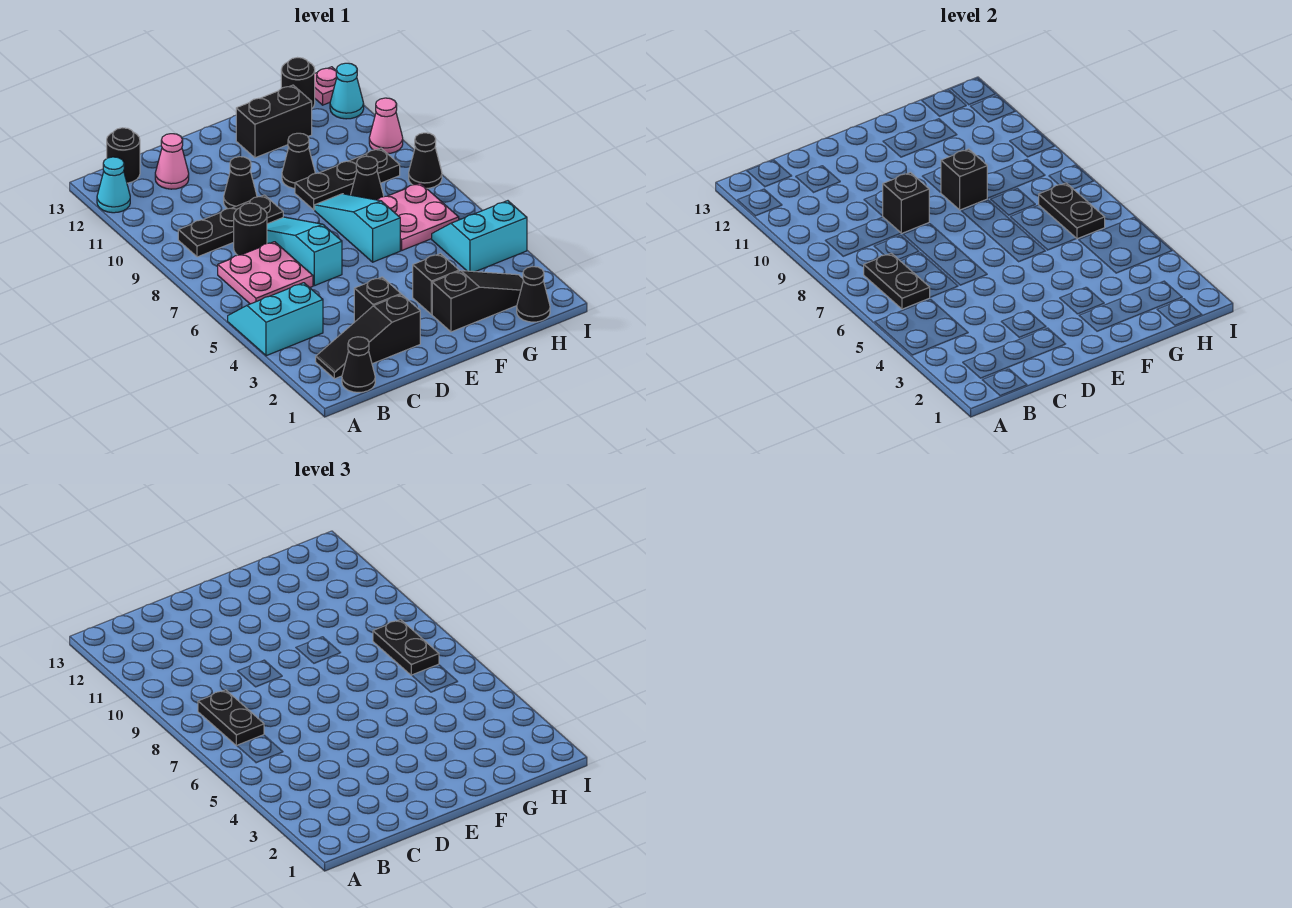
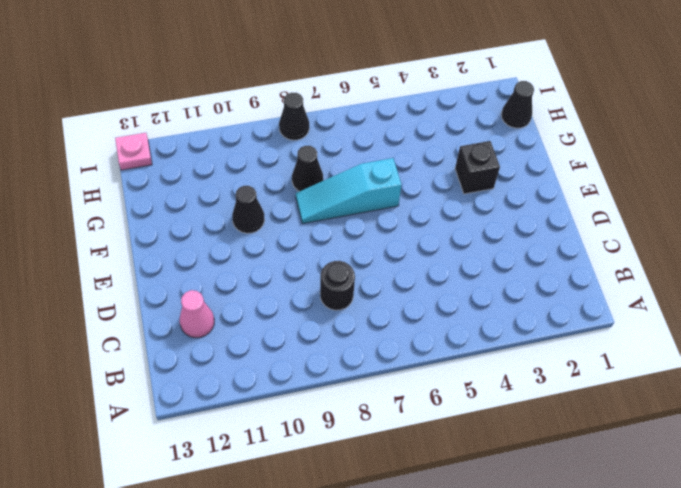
none -> cyan 2x2 slope [228,283,323,356]
none -> cyan 1x1 cone [97,157,130,213]
none -> black 1x1 cone [342,337,375,392]
none -> black 1x3 slope [316,294,420,379]

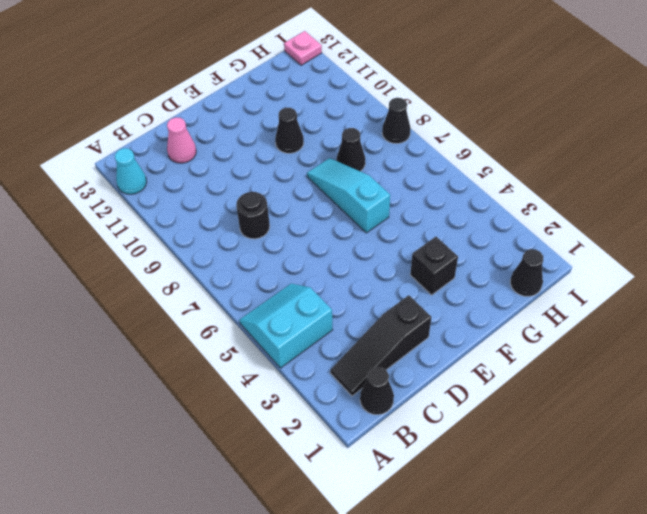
none -> pink 2x2 plate [218,242,313,304]
none -> black 1x3 plate [178,195,283,257]
none -> black 1x1 round brick [107,128,140,183]
none -> black 1x1 brick [354,277,401,322]

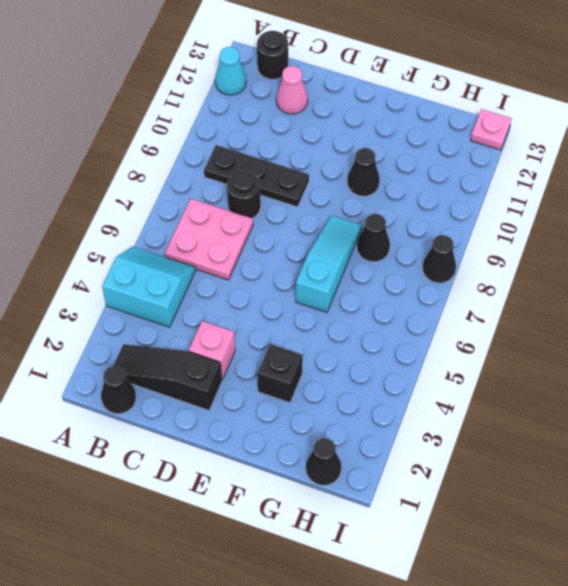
pink 1x1 brick [189,321,235,380] -> black 1x1 brick [354,277,401,322]
none -> cyan 1x3 slope [267,217,342,286]
none -> black 1x1 cone [224,157,257,209]
none -> black 1x3 slope [432,271,523,332]
none -> black 1x3 plate [295,148,400,210]

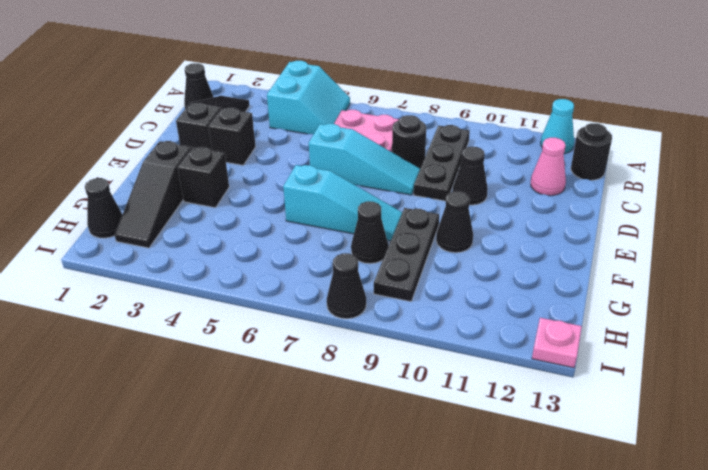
none -> black 1x2 brick [236,85,312,158]
none -> pink 2x2 plate [378,183,459,250]
none -> cyan 2x2 slope [432,201,527,272]
none -> black 1x1 round brick [281,58,315,108]

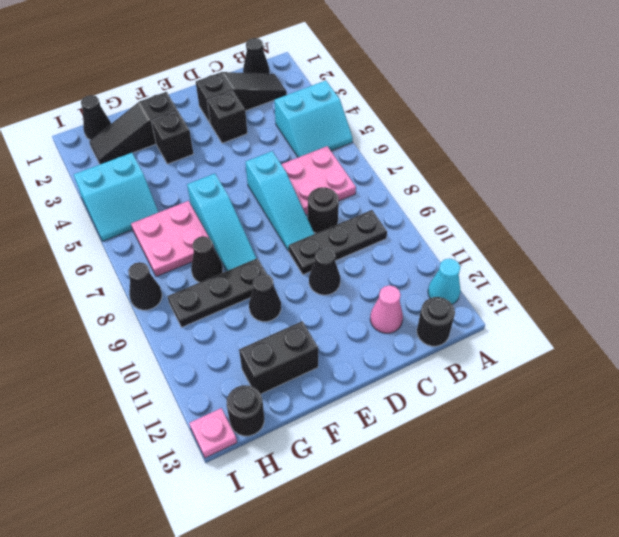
none -> pink 1x1 cone [369,98,403,154]
none -> cyan 1x1 cone [330,63,364,119]
none -> black 1x2 plate [864,253,930,309]
none -> black 1x1 brick [882,173,929,233]

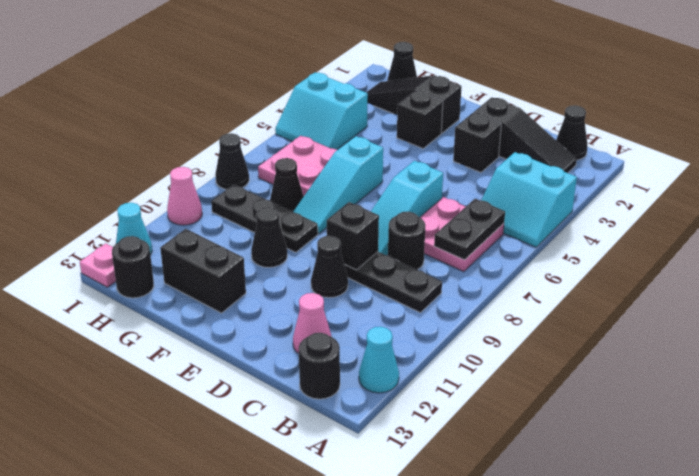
none -> black 1x1 brick [941,149,987,210]
none -> black 1x2 plate [1039,183,1105,239]
none -> black 1x2 plate [198,690,264,746]
none -> black 1x2 plate [373,620,439,675]

